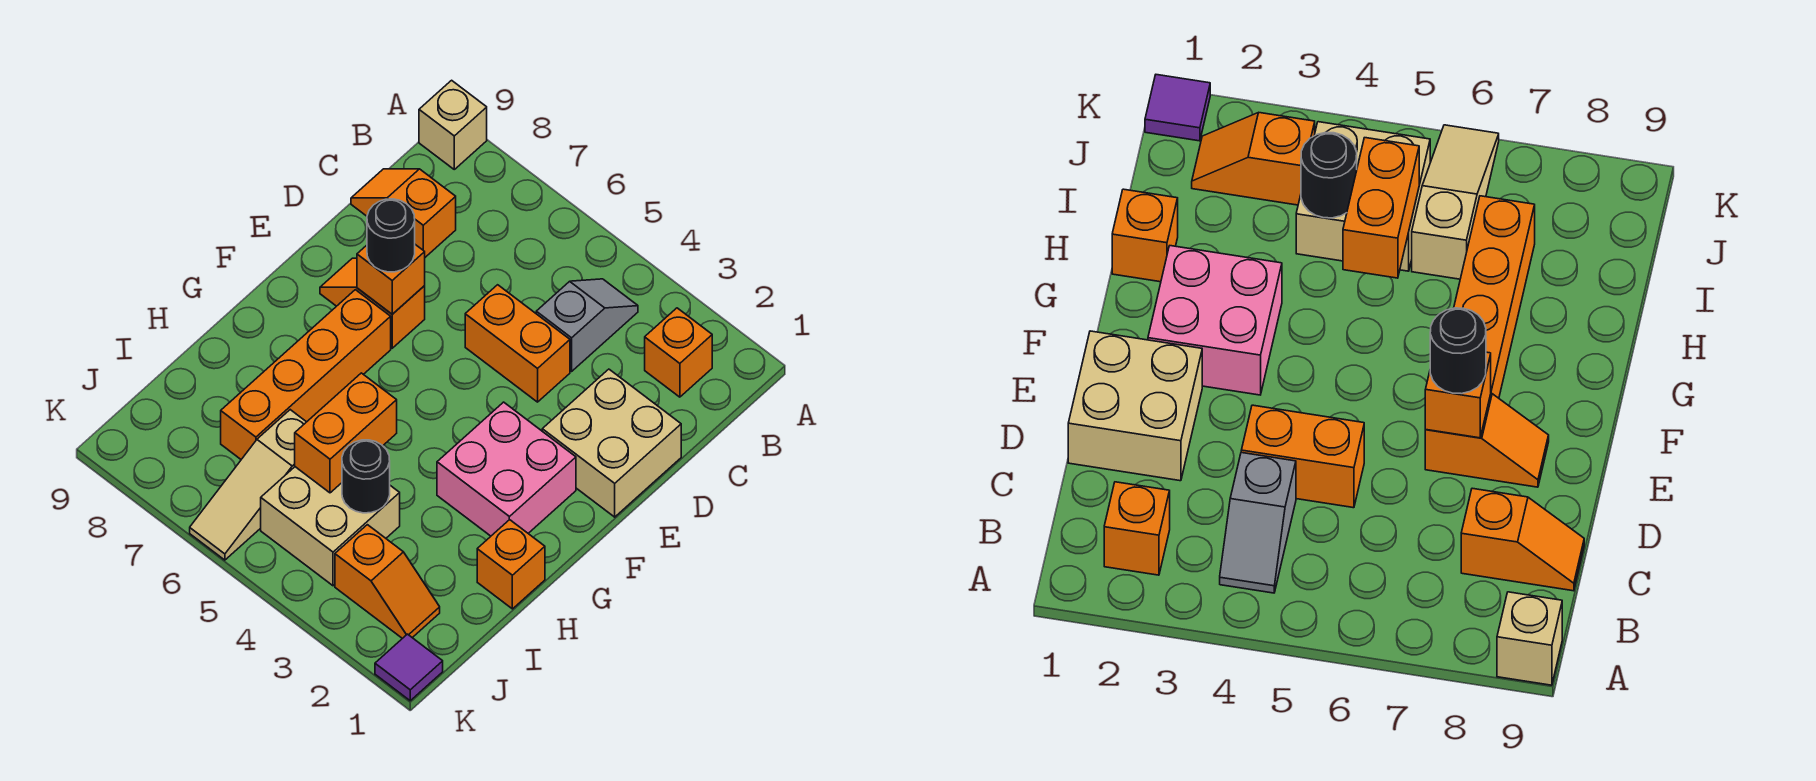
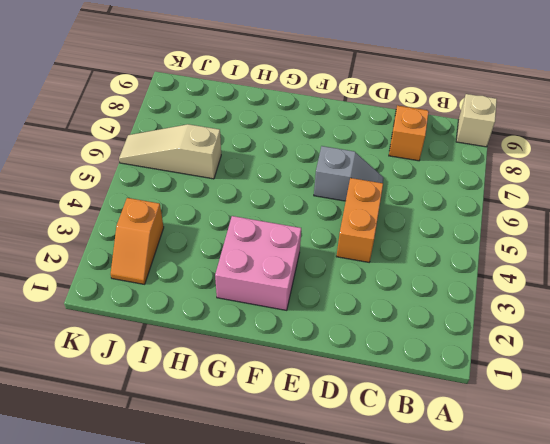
grey 1x2 slope [314,146,384,201] -> grey 1x2 slope moved to [536,279,638,371]
none -> orange 1x1 brick [645,308,712,397]
none -> tan 2x2 brick [542,369,681,517]
none -> orange 1x2 slope [320,258,425,348]

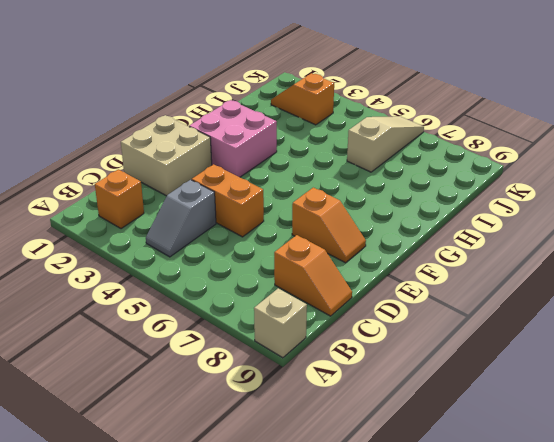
none -> orange 1x4 brick [221,290,391,459]
none -> orange 1x1 brick [477,520,545,609]
none -> tan 2x2 brick [261,467,400,586]

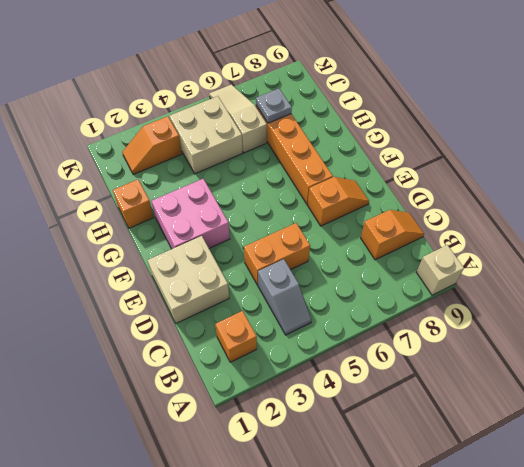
grey 1x1 plate [256,89,292,123] -> none
none -> purple 1x1 tile [375,634,443,701]
none -> orange 1x1 brick [357,245,425,314]
none -> orange 1x2 brick [295,373,397,493]

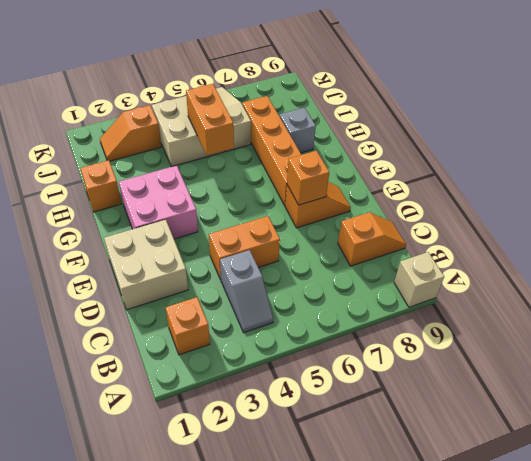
grey 1x1 brick [279,108,316,153] -> none
none -> purple 1x1 tile [375,634,443,701]
none -> black 1x1 round brick [342,440,390,513]
none -> black 1x1 round brick [367,199,415,272]

